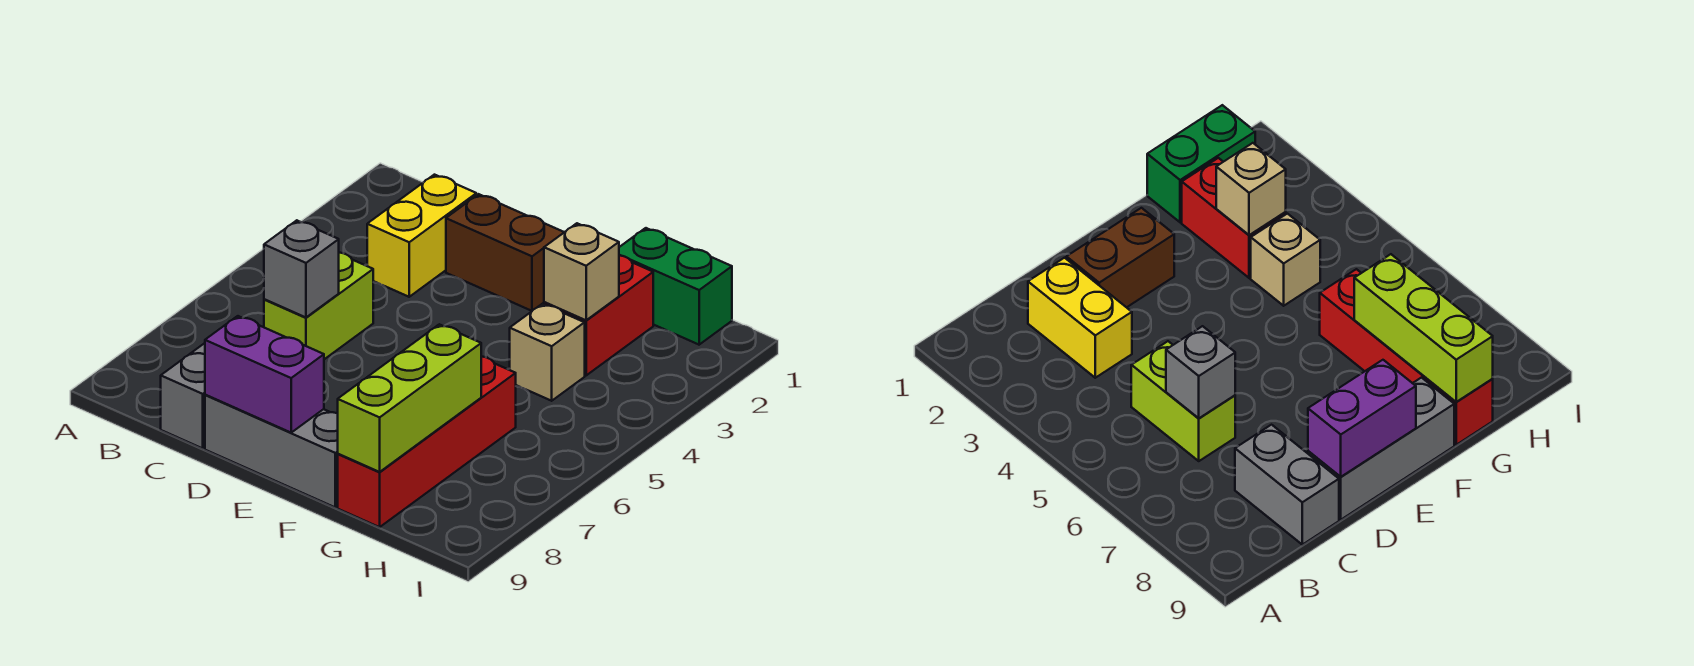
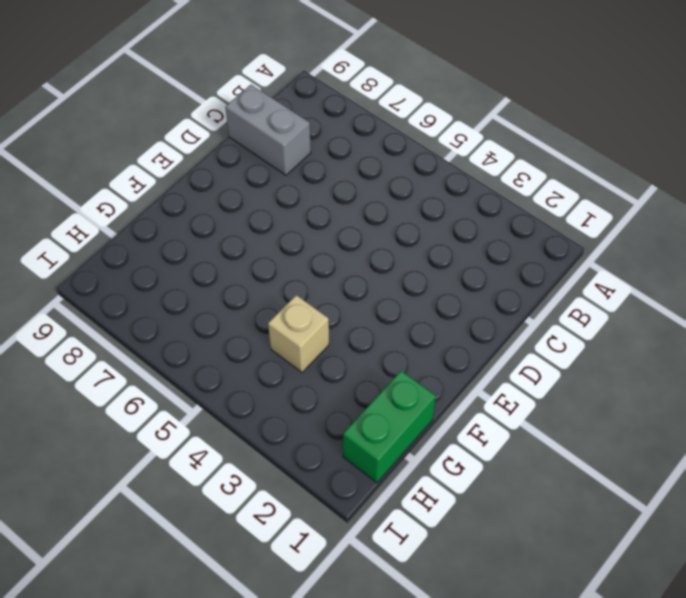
none -> yellow 1x2 brick [367,175,476,297]
none -> lime 1x2 brick [264,253,373,359]
none -> brown 1x2 brick [446,194,564,311]

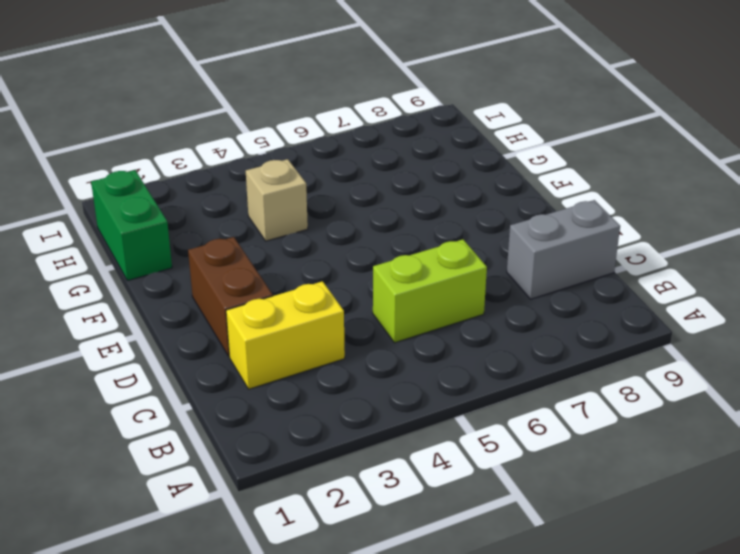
none -> grey 1x3 brick [205,395,338,507]
none -> red 1x2 brick [544,255,653,375]
none -> red 1x4 brick [338,356,516,527]

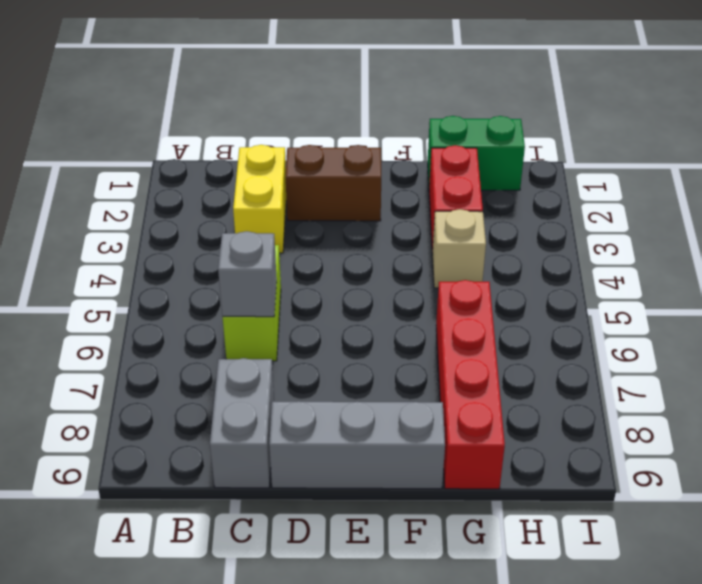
none -> purple 1x2 brick [205,316,324,433]
none -> tan 1x1 brick [544,223,619,320]
none -> lime 1x3 brick [338,324,481,472]

